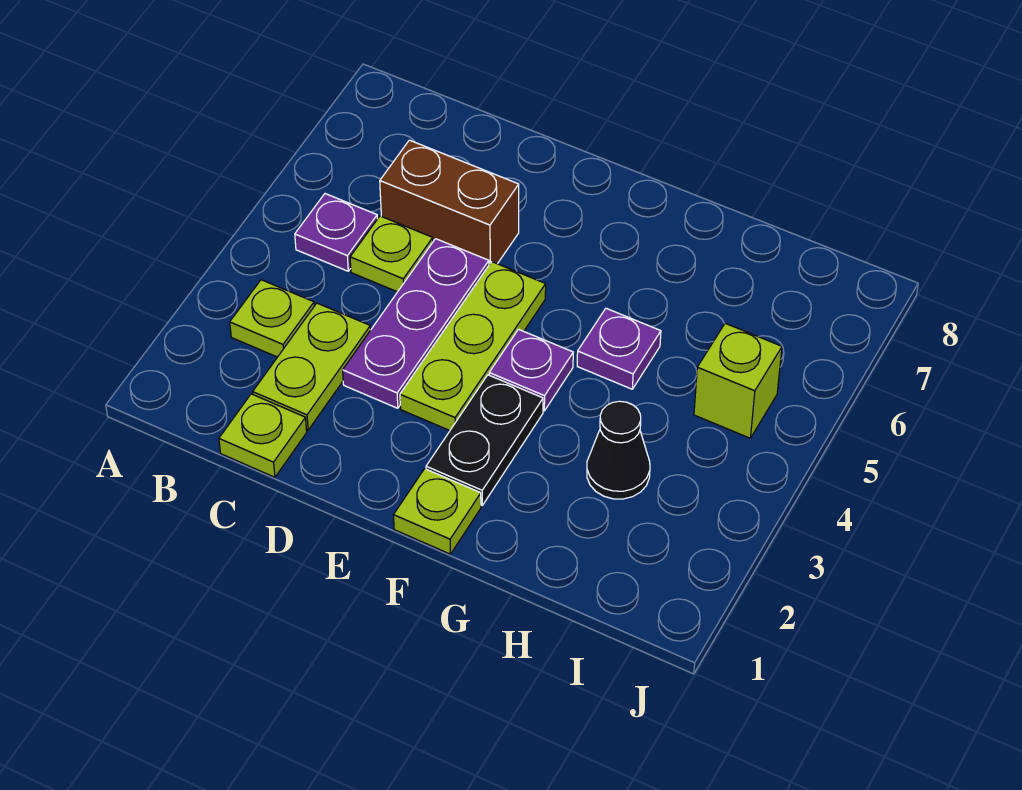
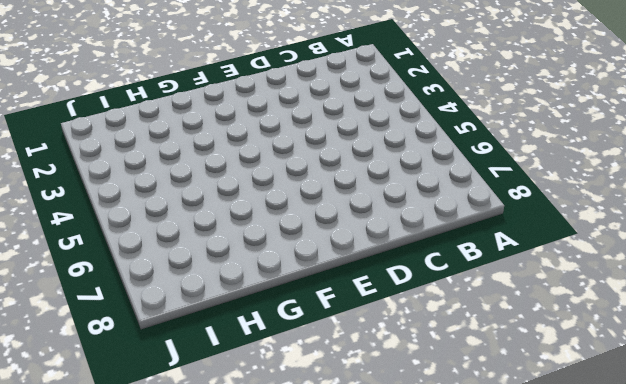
none -> lime 1x1 plate [230,280,314,357]
none -> purple 1x1 plate [295,194,377,271]
none -> lime 1x1 plate [219,394,307,477]

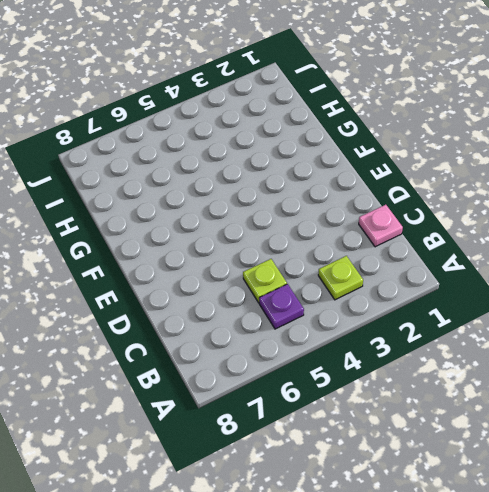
pink 1x1 plate [359,205,403,247] -> lime 1x1 plate [219,394,307,477]
none -> lime 1x2 plate [253,303,371,430]
none -> brown 1x2 brick [380,140,519,264]
none -> purple 1x3 plate [343,239,489,408]

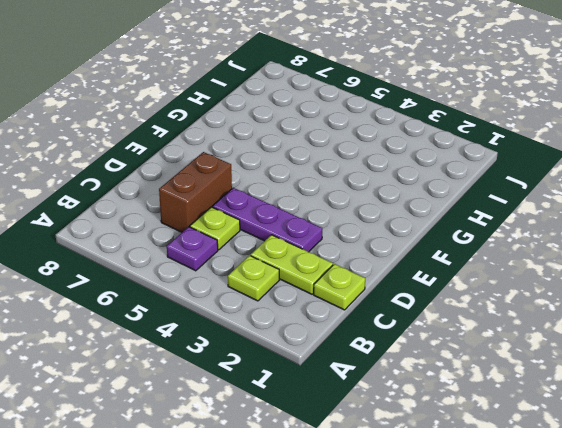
none -> lime 1x3 plate [400,262,546,431]
none -> lime 1x1 plate [394,469,481,554]
none -> black 1x2 plate [426,375,543,505]

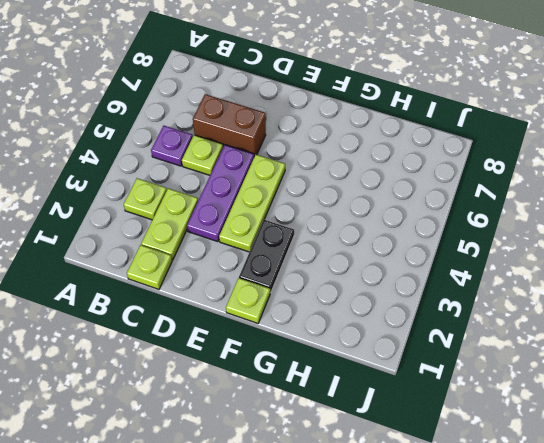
none -> purple 1x1 plate [489,329,573,411]
none -> purple 1x1 plate [577,308,661,389]
none -> black 1x1 cone [587,401,650,499]

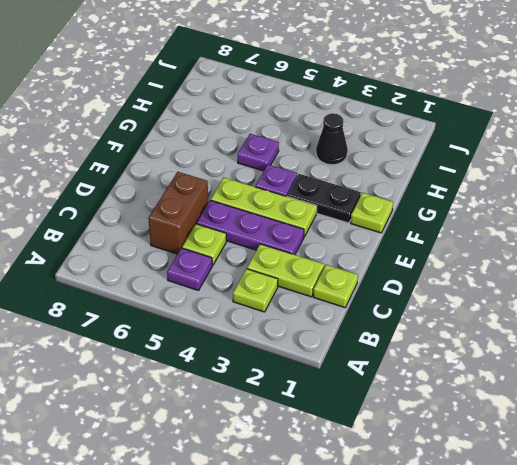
none -> lime 1x1 brick [694,323,782,438]

